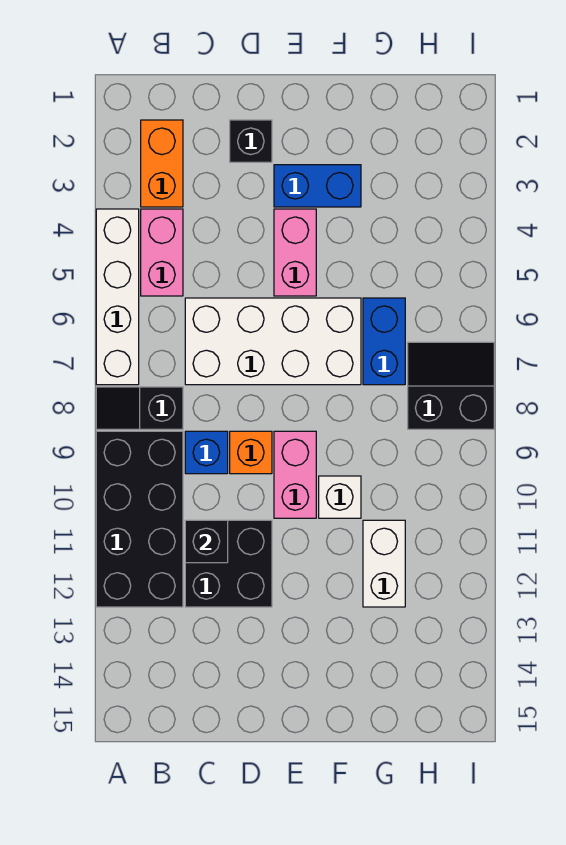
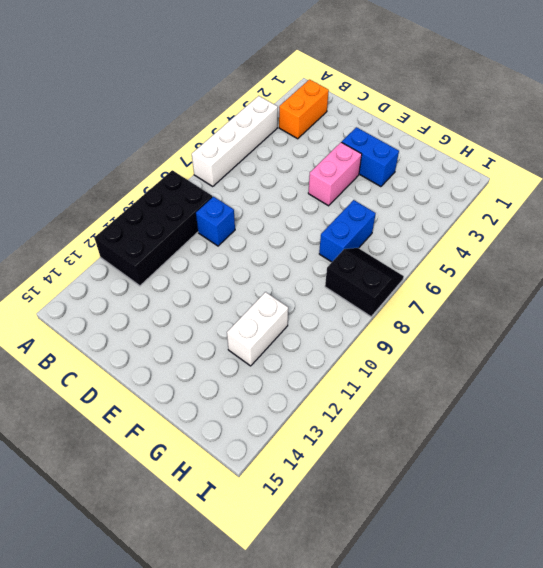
none -> black 1x2 slope [96,387,183,429]
none -> pink 1x2 brick [141,209,183,296]
none -> white 2x4 brick [185,298,361,385]

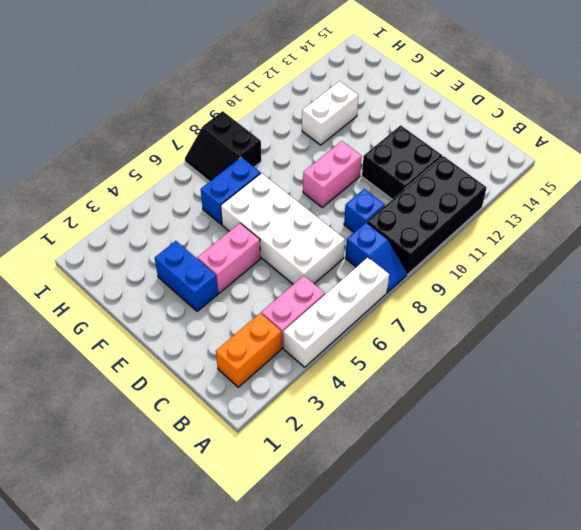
blue 1x2 slope [345,223,407,292] -> black 1x2 slope [96,387,183,429]
none -> black 1x1 brick [230,120,272,162]
none -> orange 1x1 brick [230,431,272,474]
none -> white 1x1 brick [319,476,361,518]

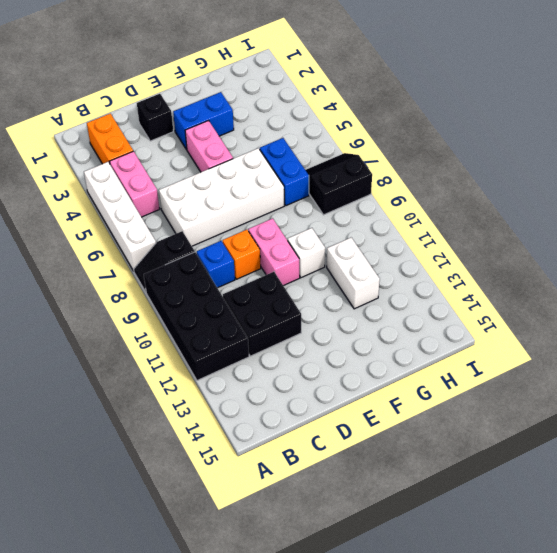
none -> black 1x1 brick [185,520,228,563]

